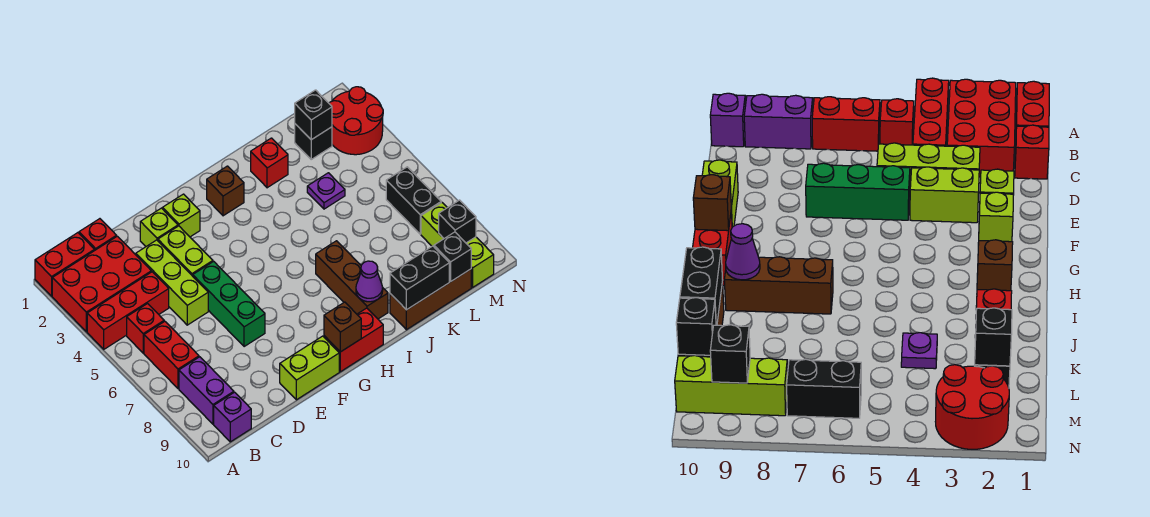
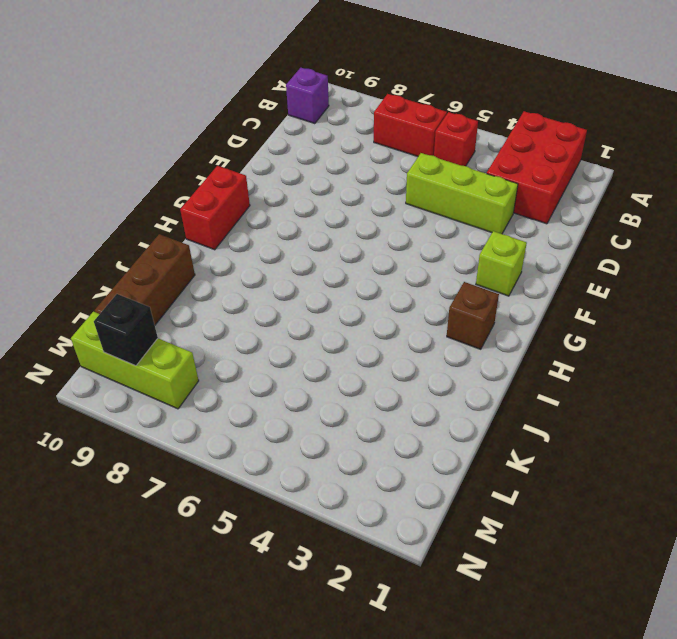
none -> red 1x2 brick [35,233,95,296]
none -> red 1x3 brick [87,272,169,349]
none -> purple 1x2 brick [179,357,234,424]
none -> red 1x1 brick [79,219,117,250]

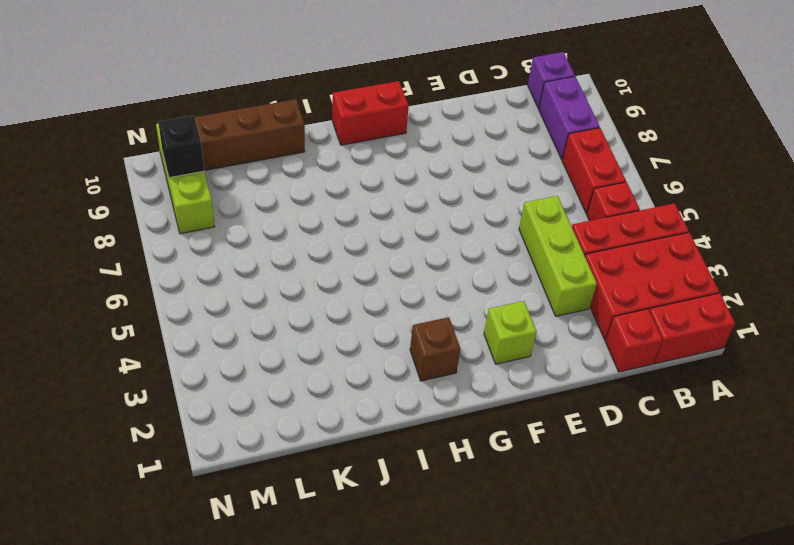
none -> lime 1x1 brick [140,208,178,246]
none -> lime 1x2 brick [158,226,213,276]
none -> green 1x3 brick [193,261,265,347]
none -> lime 1x2 brick [280,336,339,400]

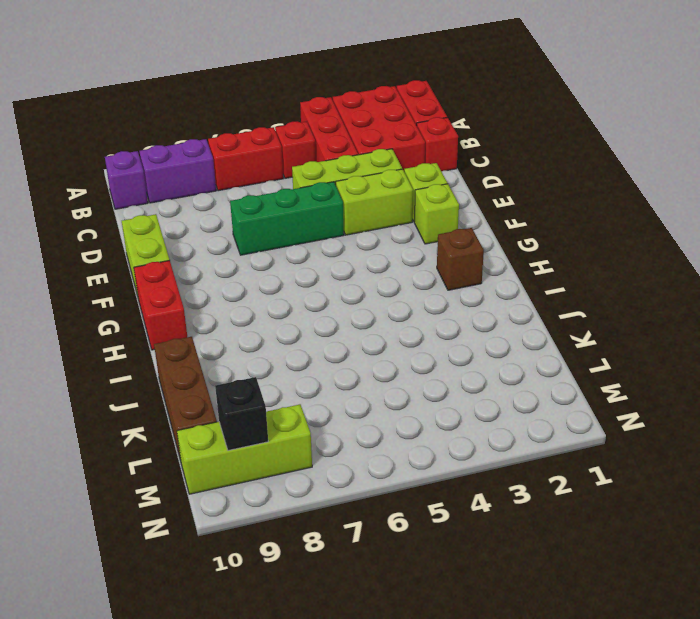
none -> brown 1x3 brick [316,241,388,319]
none -> red 1x1 brick [251,138,288,188]
none -> purple 1x1 plate [307,173,345,209]
none -> black 1x1 brick [295,124,332,159]

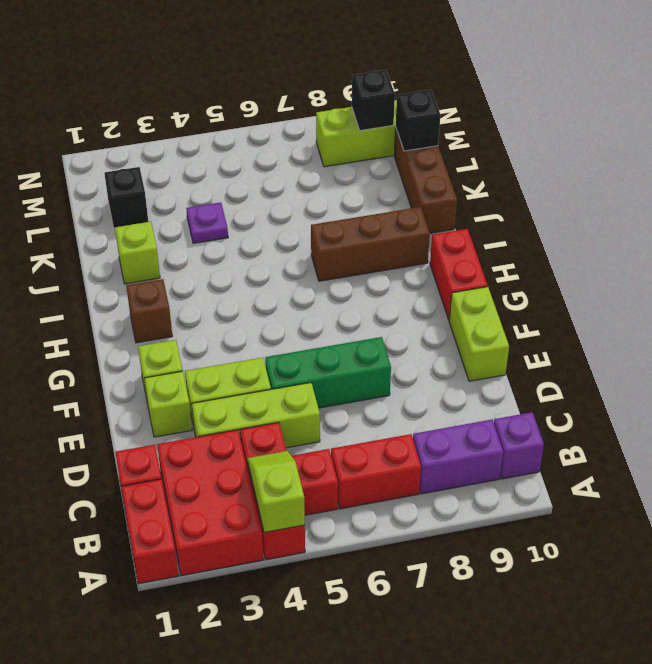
lime 1x2 slope [248,451,305,533] -> none
lime 1x1 brick [115,222,160,284] -> red 1x1 brick [251,138,288,188]
none -> red 2x2 round brick [329,87,383,155]
none -> black 1x2 brick [386,167,441,234]
none -> brown 1x1 brick [324,302,361,352]
none -> purple 1x1 cone [356,261,383,302]

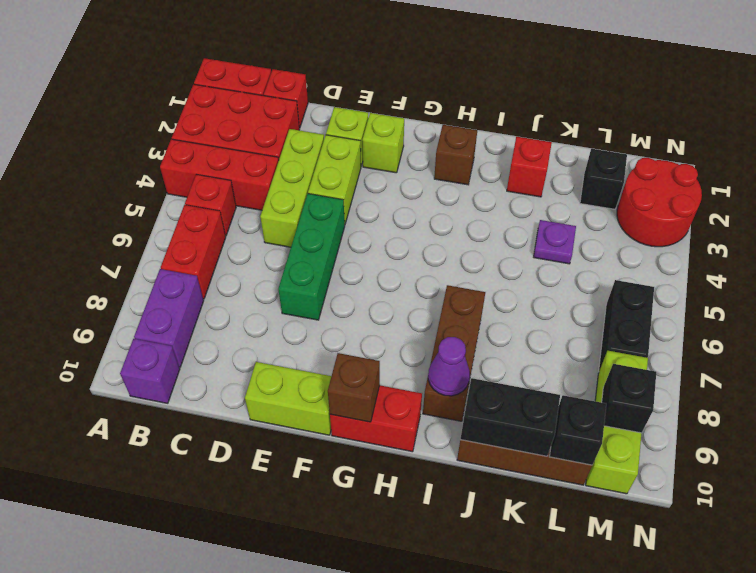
none -> black 1x1 brick [295,90,332,140]

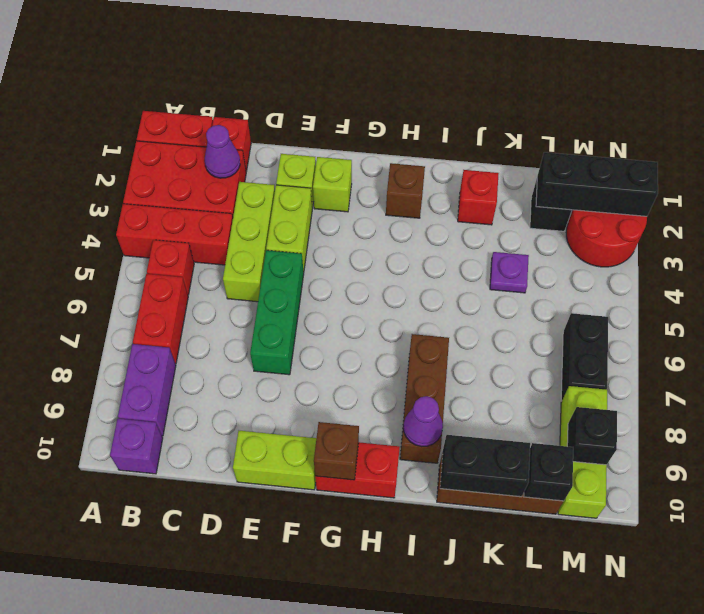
purple 1x1 cone [205,125,240,178] -> none
black 1x3 brick [536,152,658,216] -> black 1x1 brick [295,90,332,140]

